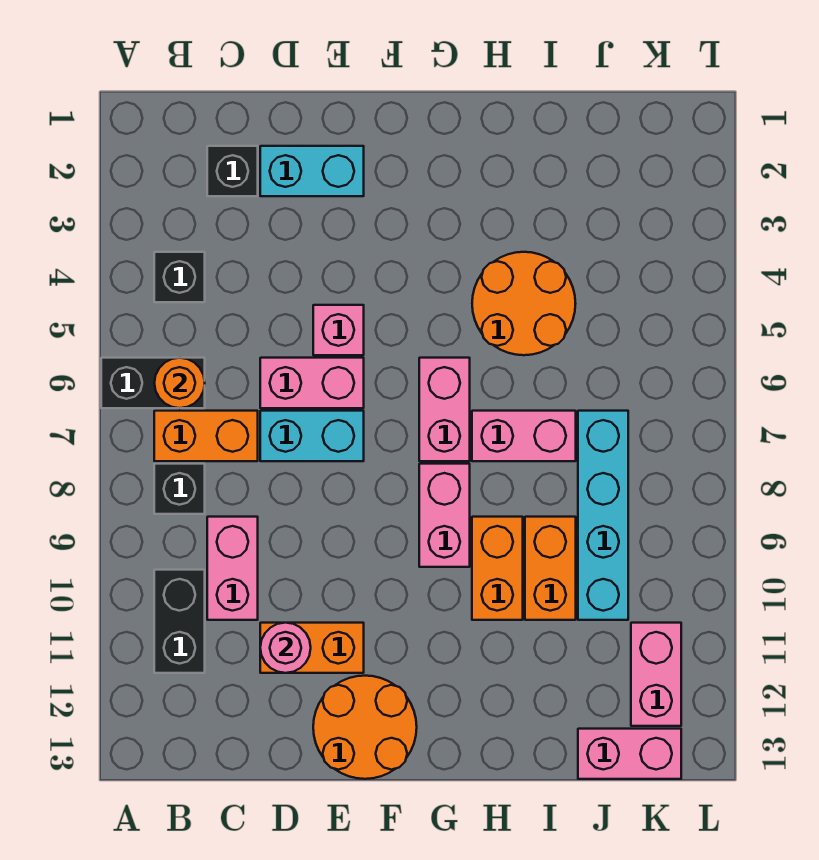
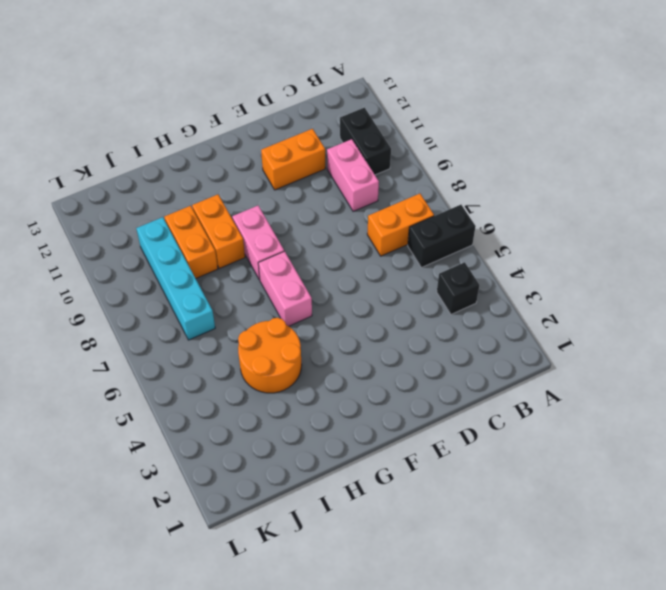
none -> black 1x1 brick [154,464,205,514]
none -> black 1x1 brick [207,146,258,196]
none -> cyan 1x2 brick [260,146,364,196]

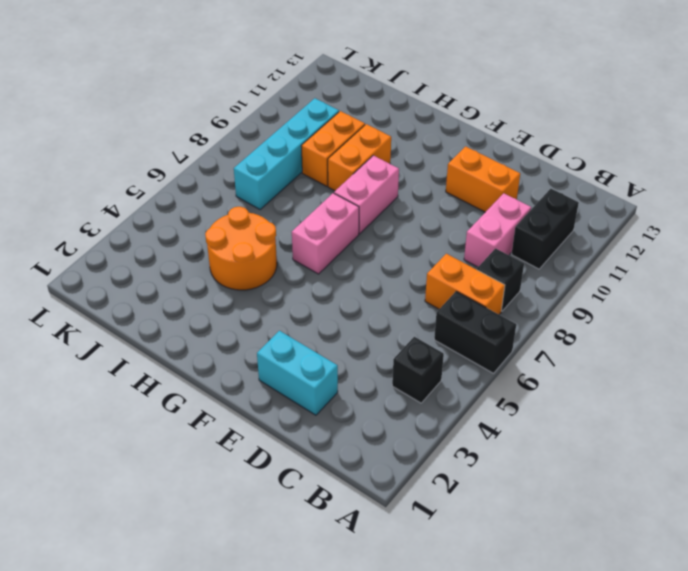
none -> black 1x1 brick [207,146,258,196]
none -> pink 1x2 brick [260,358,364,408]
none -> cyan 1x2 brick [260,411,364,461]

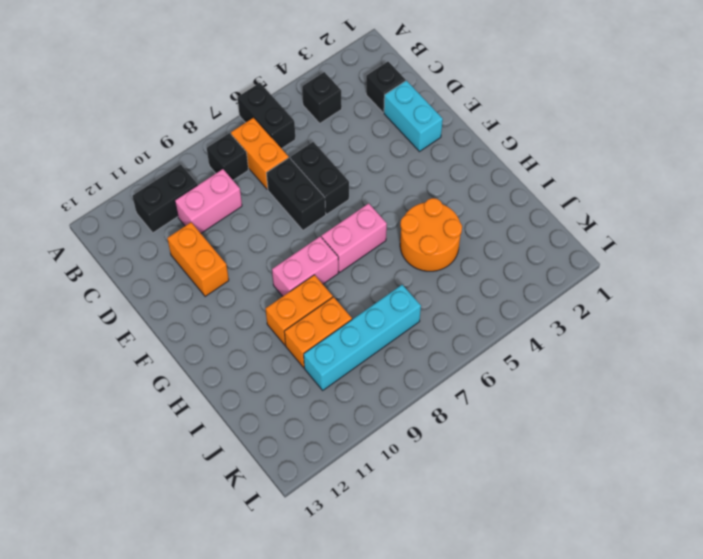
black 1x2 brick [291,142,349,214] -> pink 1x2 brick [260,358,364,408]
black 1x2 brick [266,158,326,230] -> cyan 1x2 brick [260,411,364,461]
none -> pink 1x1 brick [313,305,364,355]
none -> orange 2x2 round brick [313,676,417,779]
none -> pink 1x2 brick [472,411,576,461]

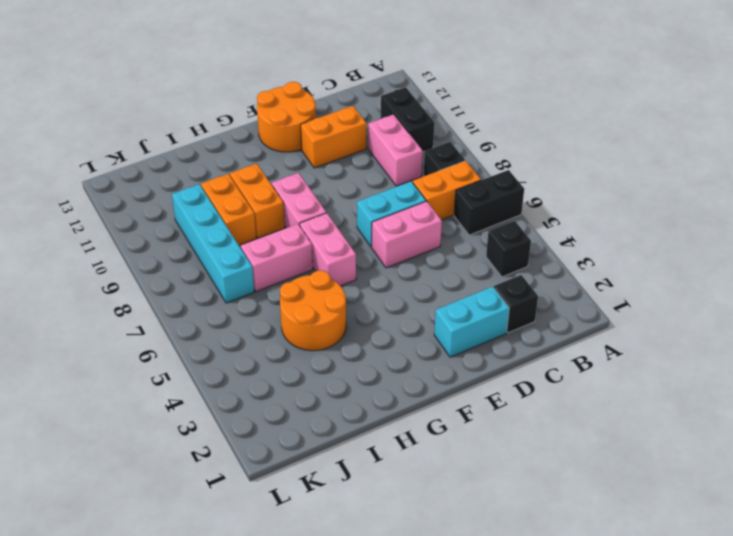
none -> pink 1x1 brick [313,305,364,355]
none -> pink 1x2 brick [578,729,681,779]
none -> pink 1x2 brick [631,623,681,726]

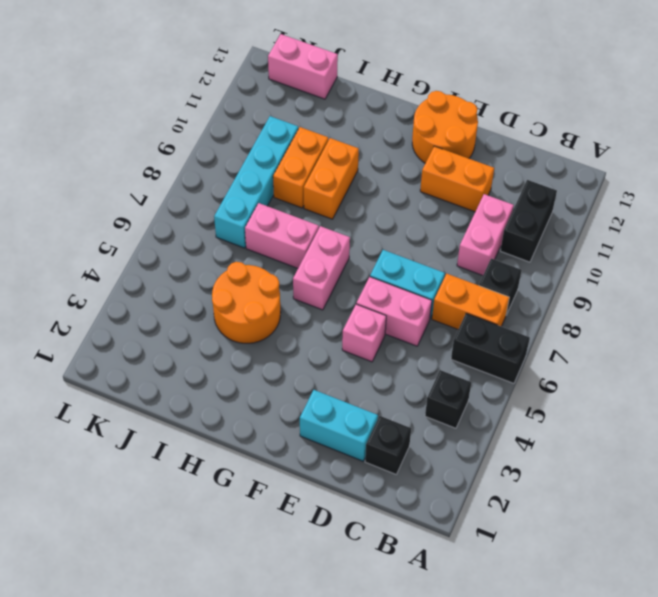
none -> pink 1x2 brick [419,464,470,567]
none -> pink 1x2 brick [631,623,681,726]
none -> orange 1x1 round brick [154,358,205,408]

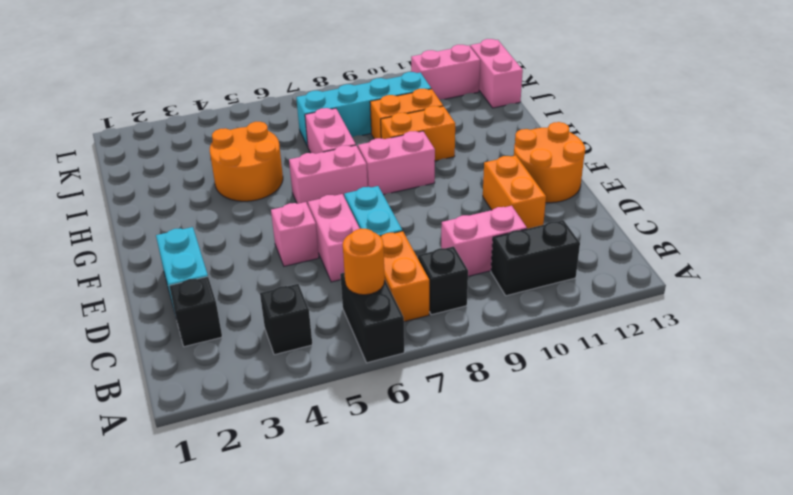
none -> pink 1x1 round brick [260,623,311,673]

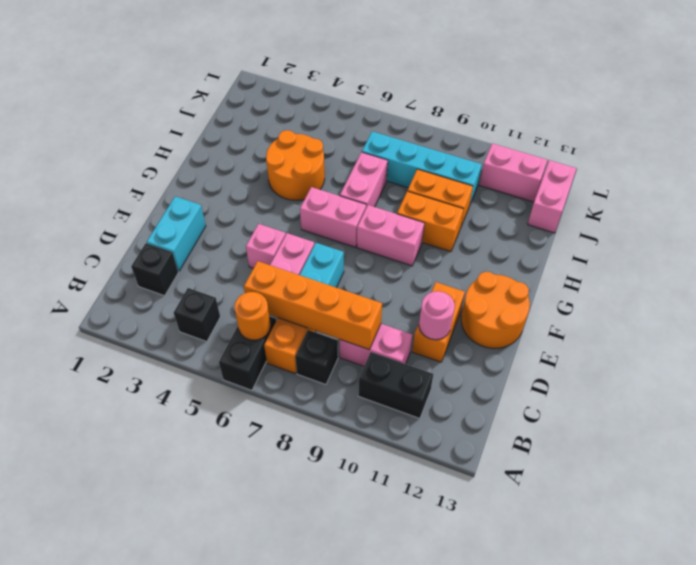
orange 1x4 brick [244,261,382,350] -> none

